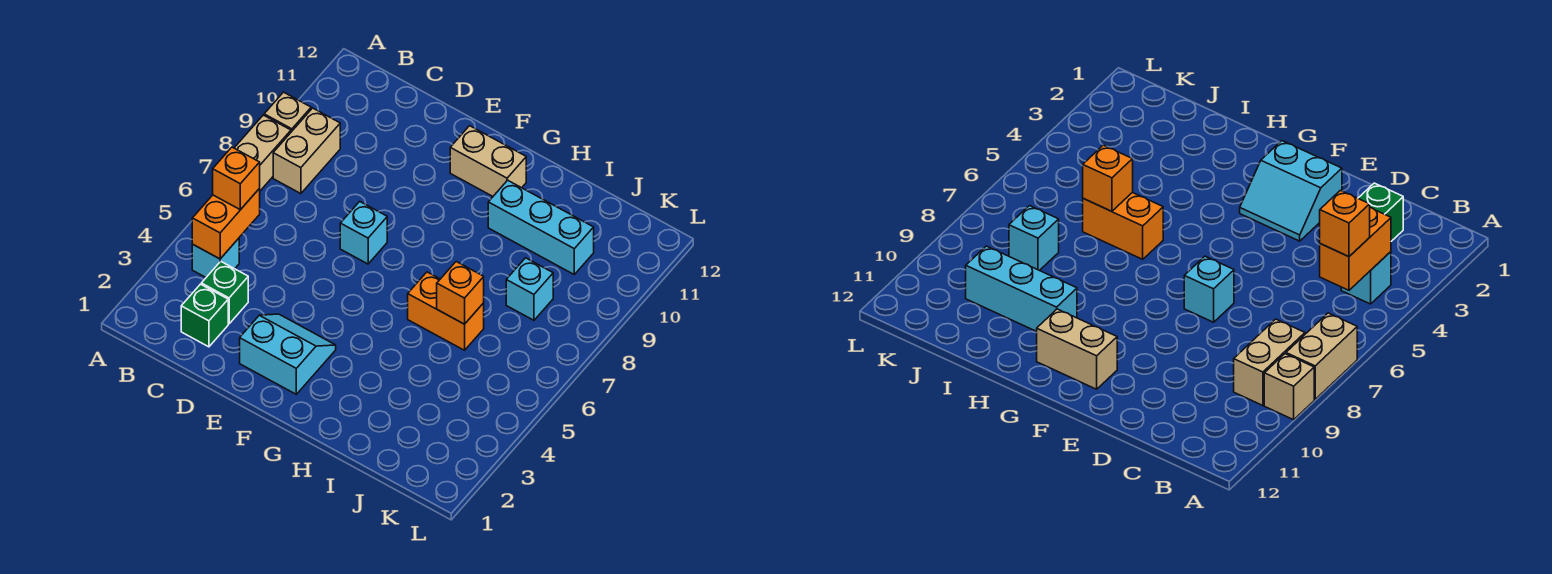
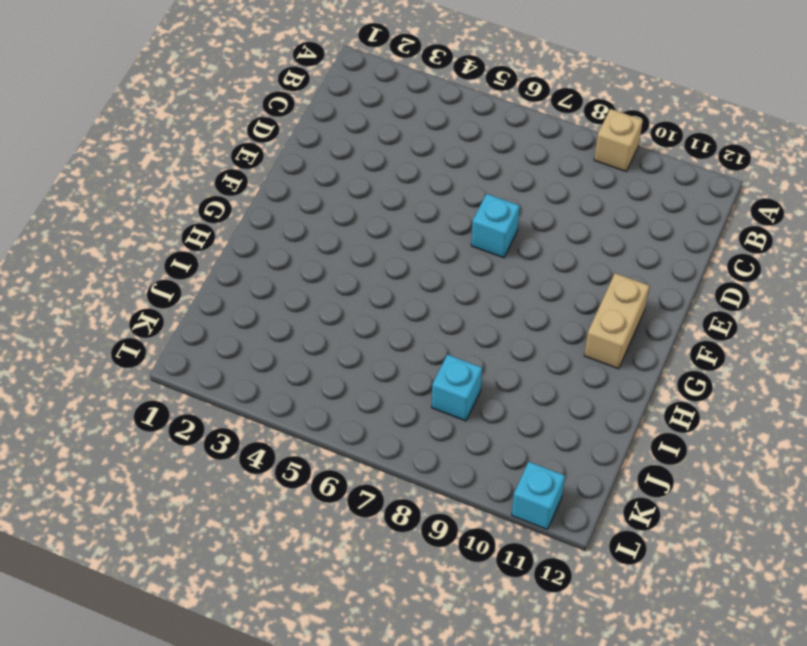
cyan 1x1 brick [512,462,565,529] -> cyan 1x1 brick moved to [192,238,239,277]
none -> tan 1x2 brick [235,115,291,191]
none -> tan 1x2 brick [273,108,340,194]
none -> green 1x1 brick [181,284,228,347]

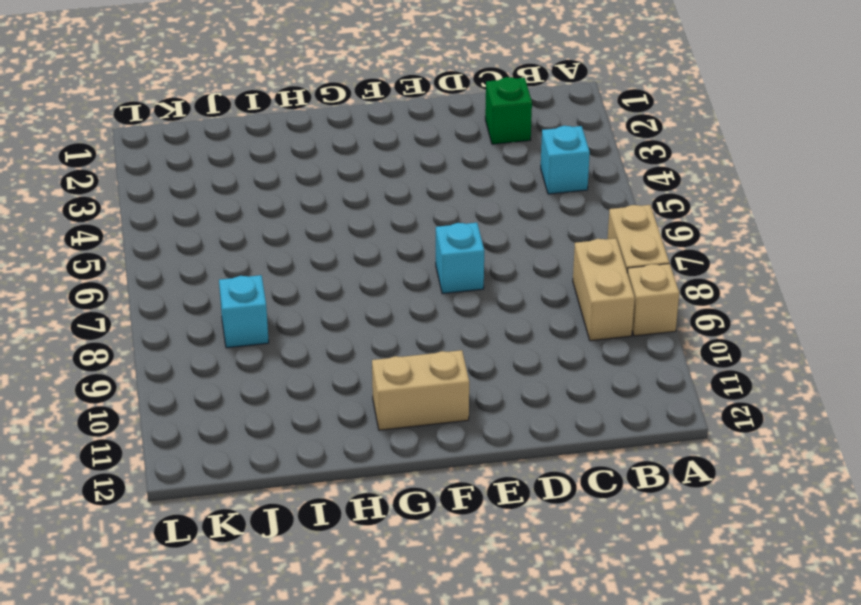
none -> green 1x1 brick [201,261,248,324]
none -> cyan 2x2 slope [240,314,336,394]
none -> orange 1x2 brick [408,272,484,350]

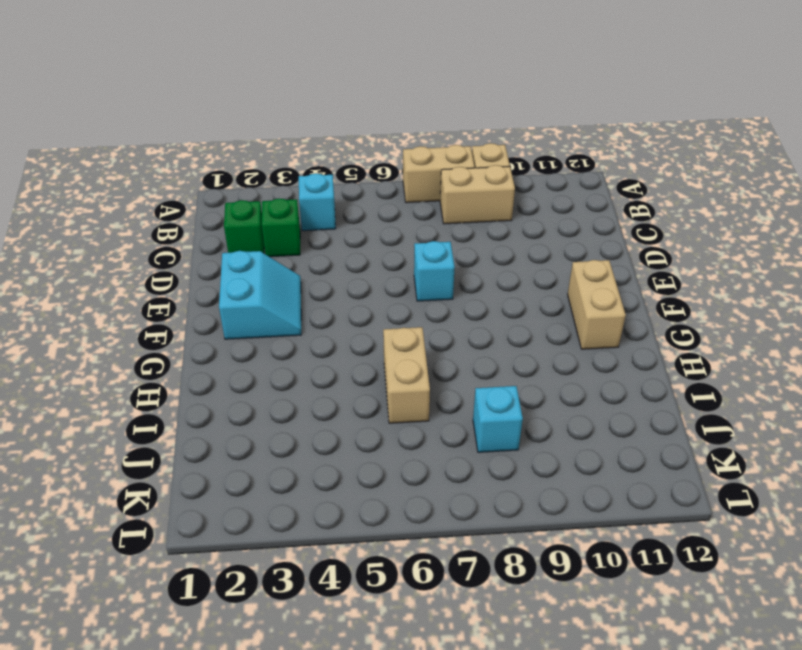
tan 1x2 brick [383,327,430,423] -> orange 1x2 brick [408,272,484,350]
none -> cyan 1x3 brick [488,180,594,274]
none -> orange 1x2 brick [192,188,260,259]
none -> orange 1x1 brick [437,262,484,324]

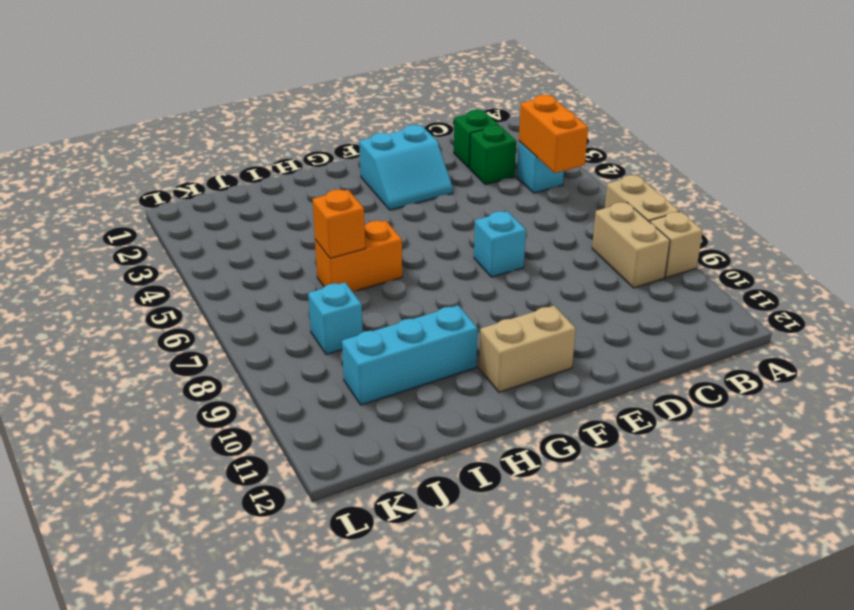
none -> orange 1x1 brick [213,147,260,210]

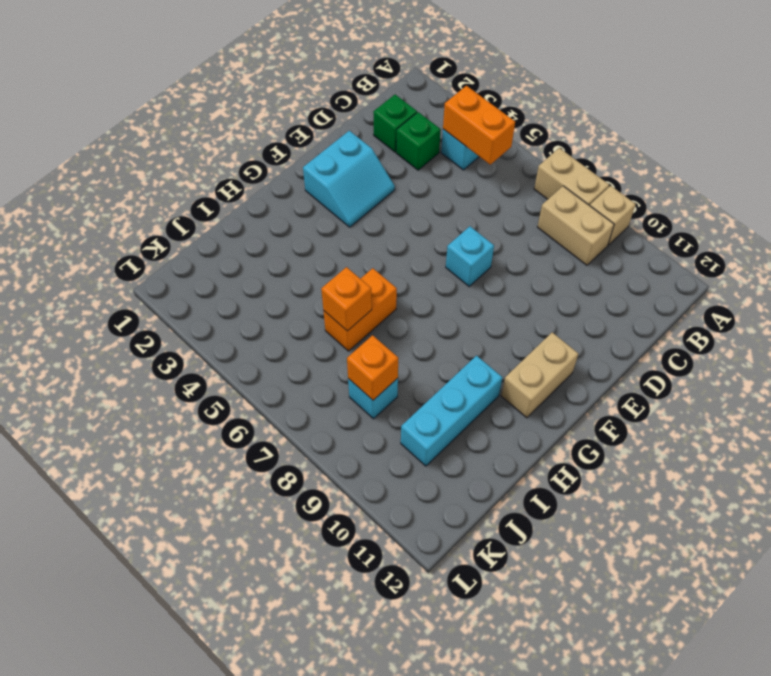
orange 1x1 brick [347,335,398,400] -> orange 1x1 brick moved to [213,147,260,210]

